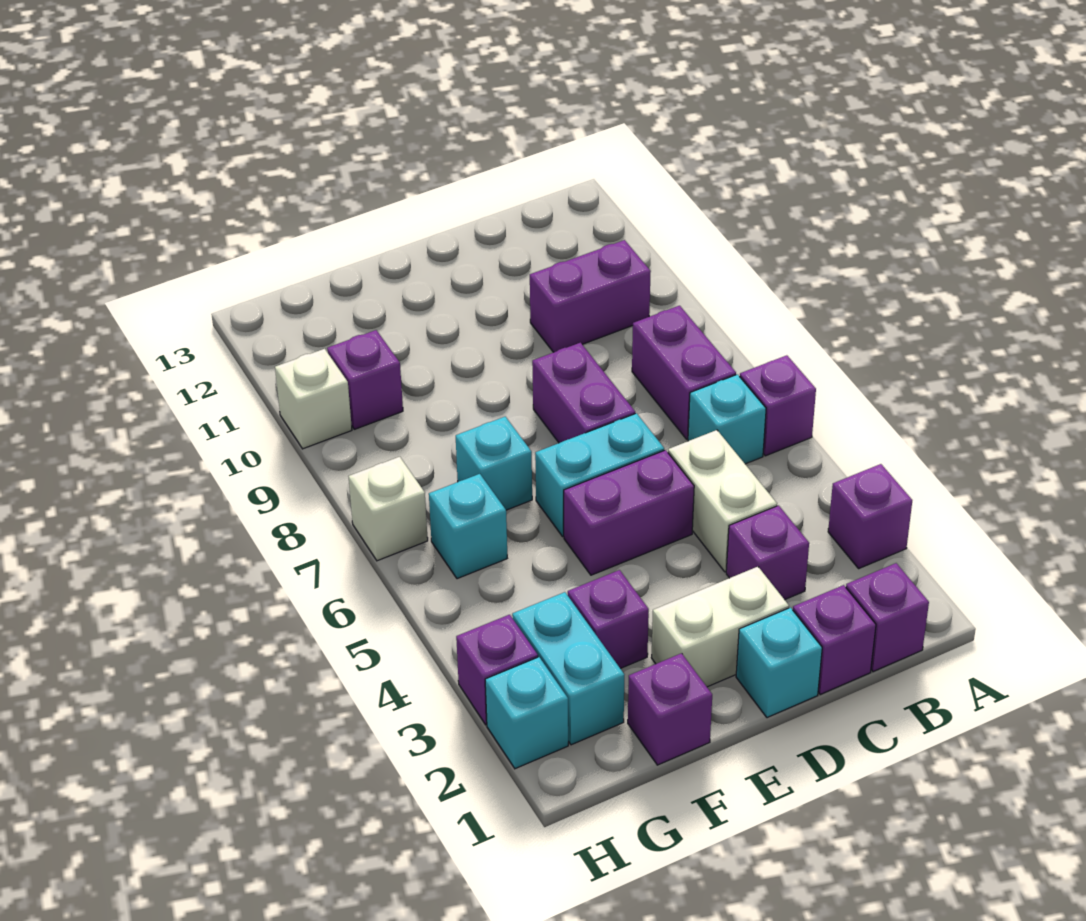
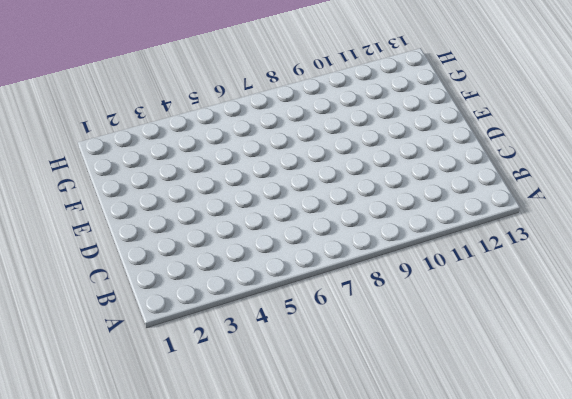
none -> purple 1x1 brick [828,464,912,568]
none -> purple 1x1 brick [740,355,816,456]
none -> purple 1x1 brick [846,563,929,672]

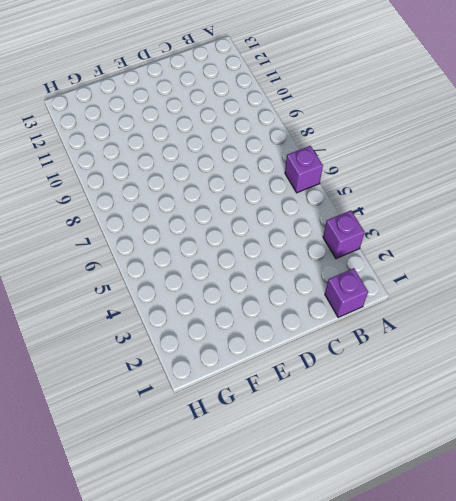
none -> cyan 1x1 brick [688,374,766,464]
none -> purple 1x2 brick [632,306,736,439]
none -> purple 1x2 brick [530,240,651,352]

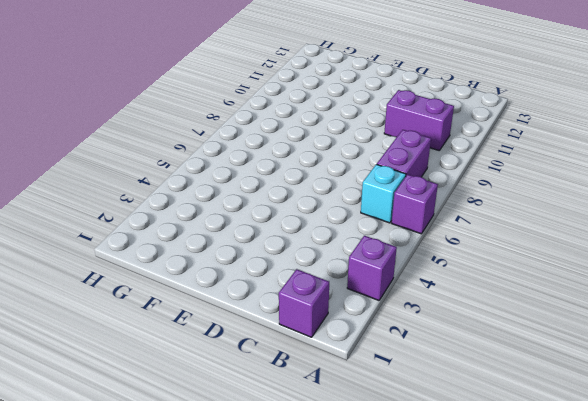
none -> purple 1x1 brick [793,585,876,694]
none -> purple 1x1 brick [726,505,809,600]
none -> white 1x2 brick [668,430,777,572]

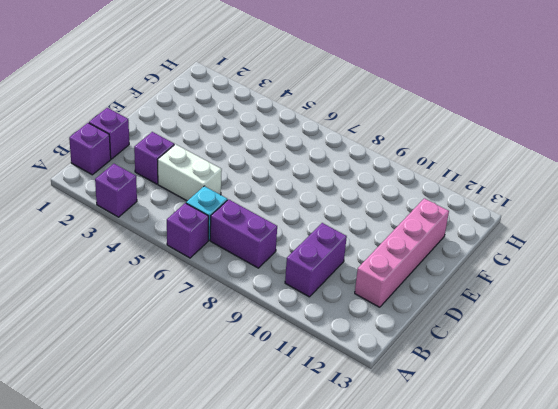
pink 1x4 brick [355,198,449,307] -> none
none -> cyan 1x1 brick [736,608,822,718]
none -> white 1x2 brick [651,567,789,687]
none -> purple 1x2 brick [564,450,694,575]

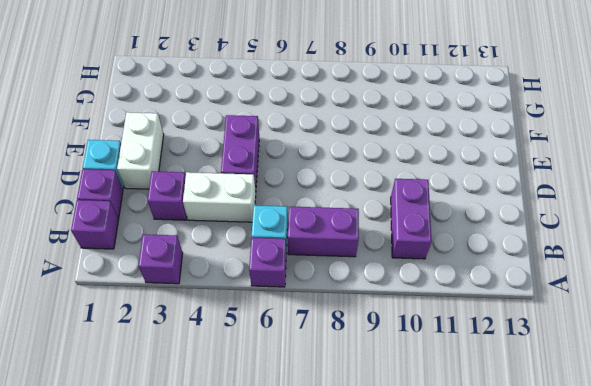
none -> cyan 1x2 brick [535,413,664,537]
none -> purple 1x2 brick [532,343,635,443]
none -> purple 1x1 brick [628,653,712,765]

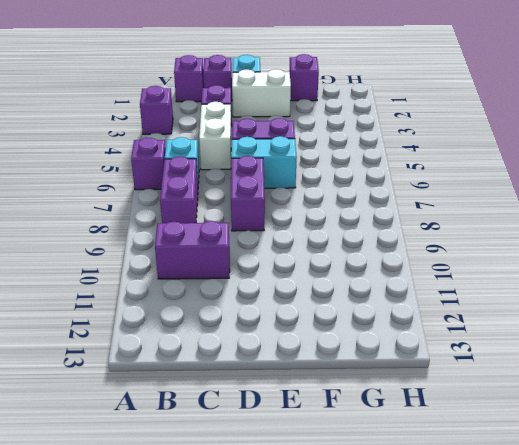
none -> purple 1x1 brick [568,570,649,668]
none -> cyan 1x1 brick [456,417,532,510]
none -> cyan 1x2 brick [512,592,624,745]

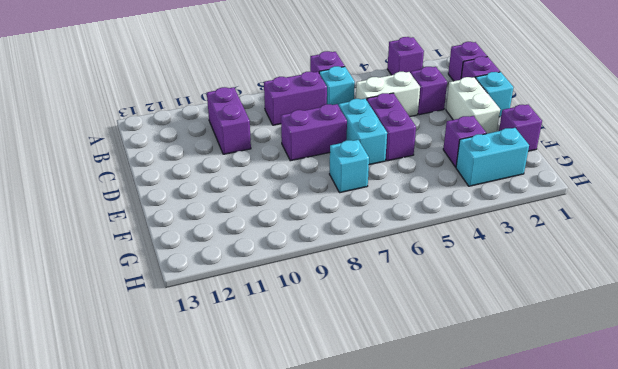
none -> cyan 1x1 brick [429,474,507,579]
none -> purple 1x1 brick [327,330,403,429]
none -> cyan 1x1 brick [485,657,568,769]

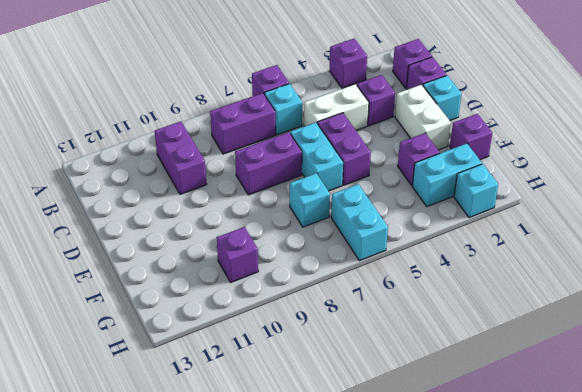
cyan 1x2 brick [331,184,388,261] -> cyan 1x1 brick [429,474,507,579]
none -> purple 1x1 brick [456,615,538,725]
none -> white 1x1 brick [349,457,428,561]
none -> white 1x1 brick [275,349,352,449]

